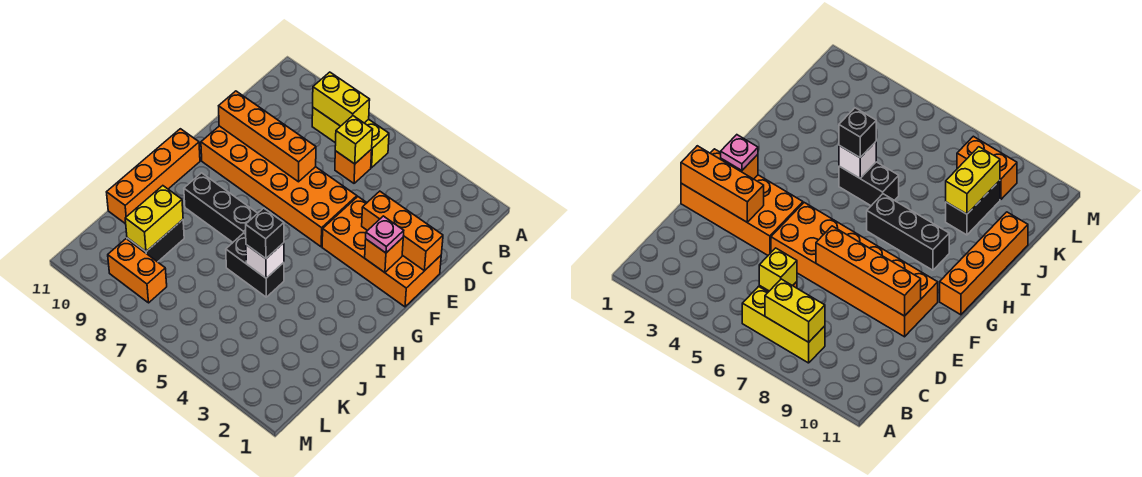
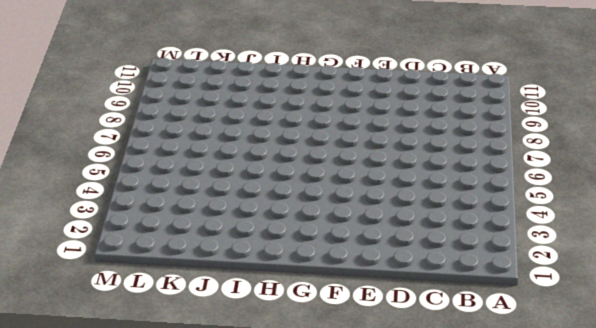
none -> yellow 1x3 brick [312,108,389,168]
none -> orange 1x1 brick [335,149,372,183]
none -> orange 2x4 brick [322,197,441,307]

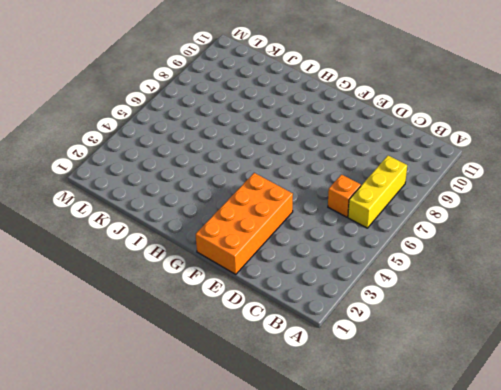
none -> orange 2x6 brick [201,126,357,247]
none -> orange 1x4 brick [107,129,200,224]
none -> black 1x3 brick [184,173,258,242]

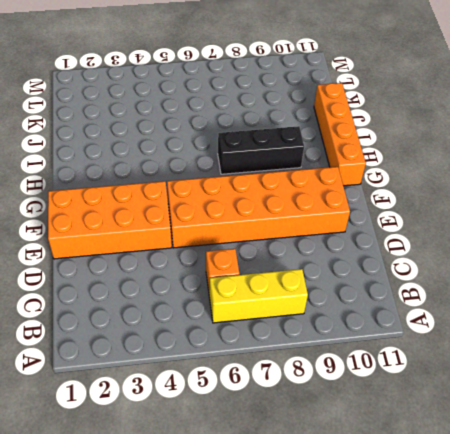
none -> black 1x2 brick [226,233,284,297]
none -> black 1x2 brick [127,220,184,262]
none -> orange 1x2 brick [108,239,167,303]

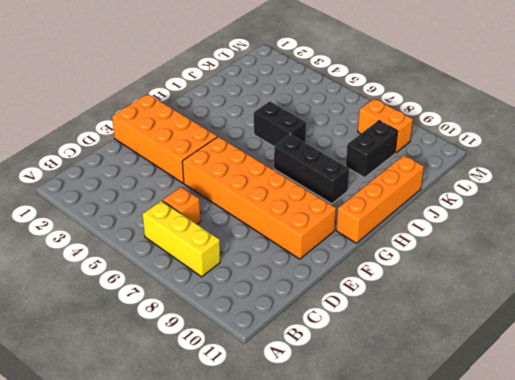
none -> yellow 1x2 brick [313,72,370,126]
none -> yellow 1x1 brick [335,116,373,164]
none -> orange 1x3 brick [362,191,443,271]

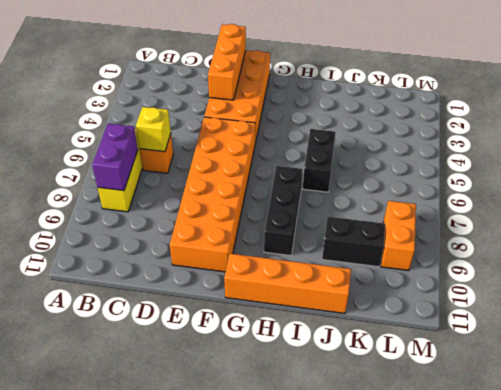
purple 1x2 brick [92,124,138,191] -> yellow 1x2 brick [313,72,370,126]
none -> orange 1x4 brick [219,91,316,182]
none -> orange 1x1 brick [365,238,403,273]
none -> white 1x1 brick [246,243,284,278]

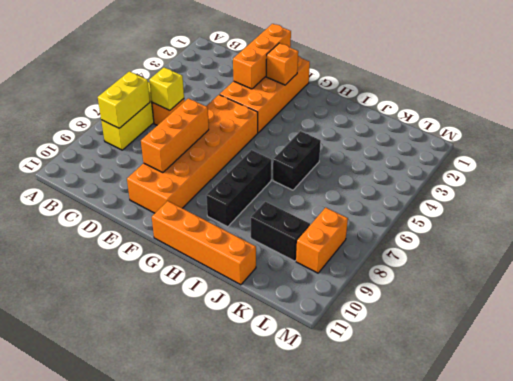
orange 1x3 brick [141,98,209,173] -> orange 1x4 brick [219,91,316,182]
none -> white 1x1 brick [246,243,284,278]
none -> yellow 1x2 brick [125,186,183,251]
none -> pink 1x1 plate [366,216,404,253]

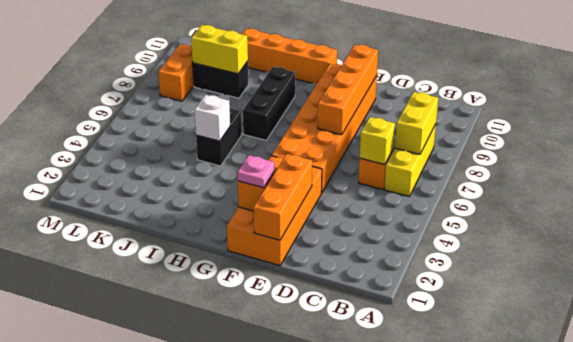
none -> black 1x1 brick [246,208,284,259]

